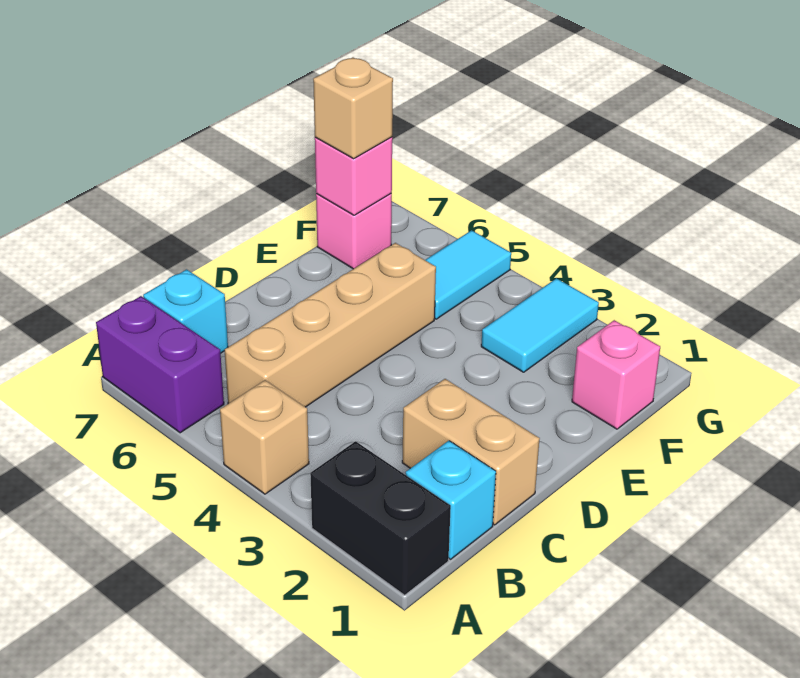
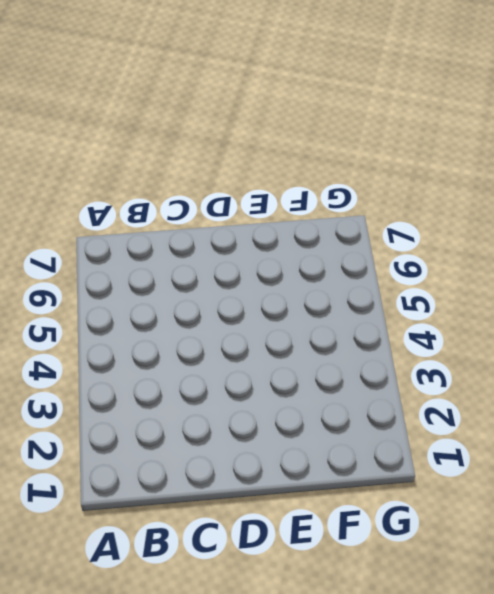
none -> black 1x2 brick [310,441,451,595]
none -> tan 1x1 brick [220,380,309,494]
none -> purple 1x2 brick [96,296,224,433]

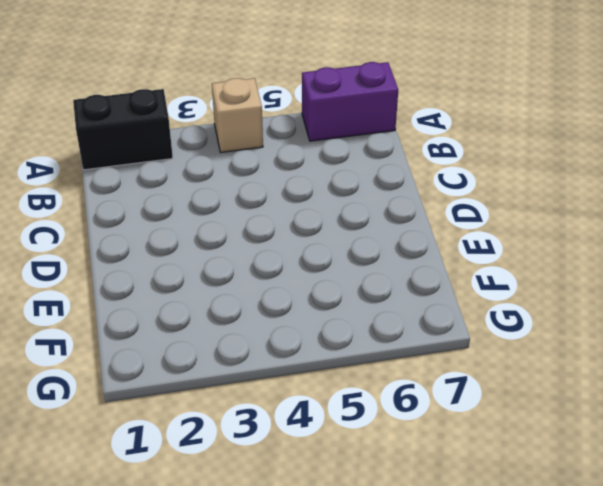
none -> cyan 1x1 brick [406,441,496,559]
none -> tan 1x4 brick [225,243,436,407]
none -> cyan 1x1 brick [143,269,228,353]

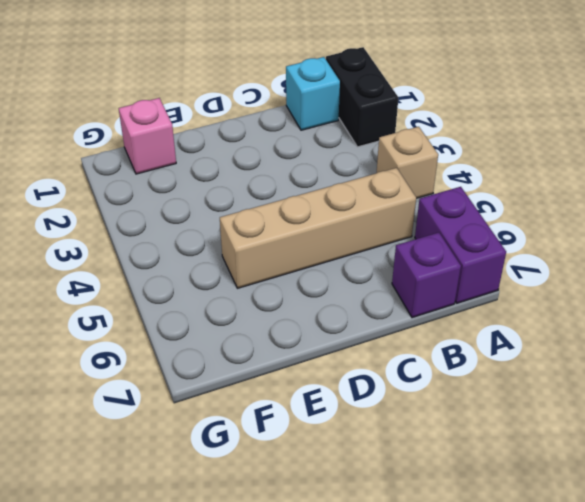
purple 1x1 brick [392,233,461,318] -> cyan 1x1 brick [143,269,228,353]
none -> tan 1x2 brick [402,379,540,525]
none -> cyan 1x2 tile [481,278,599,372]
none -> cyan 1x2 tile [426,230,511,319]

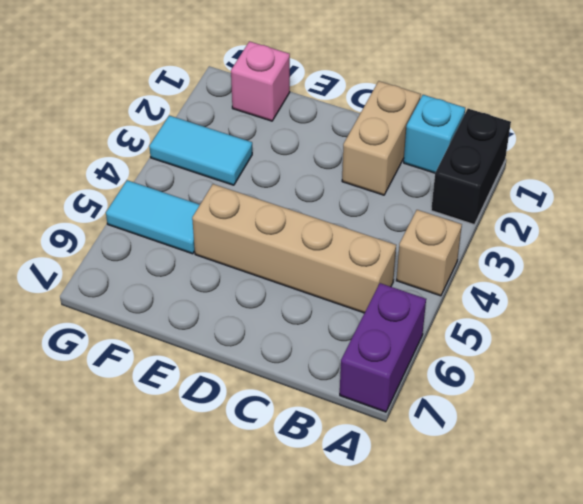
none -> cyan 1x1 brick [143,269,228,353]
none -> pink 1x1 brick [316,194,392,269]
none -> pink 1x1 brick [315,137,392,215]

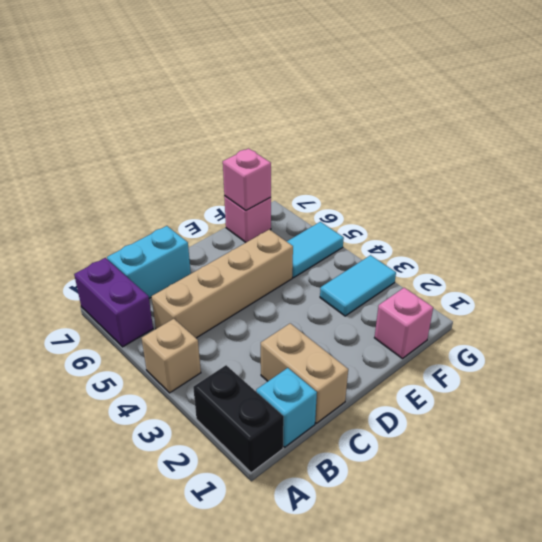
cyan 1x2 brick [107,226,191,298] -> cyan 1x1 brick [143,269,228,353]
none -> tan 1x1 brick [313,58,393,159]

